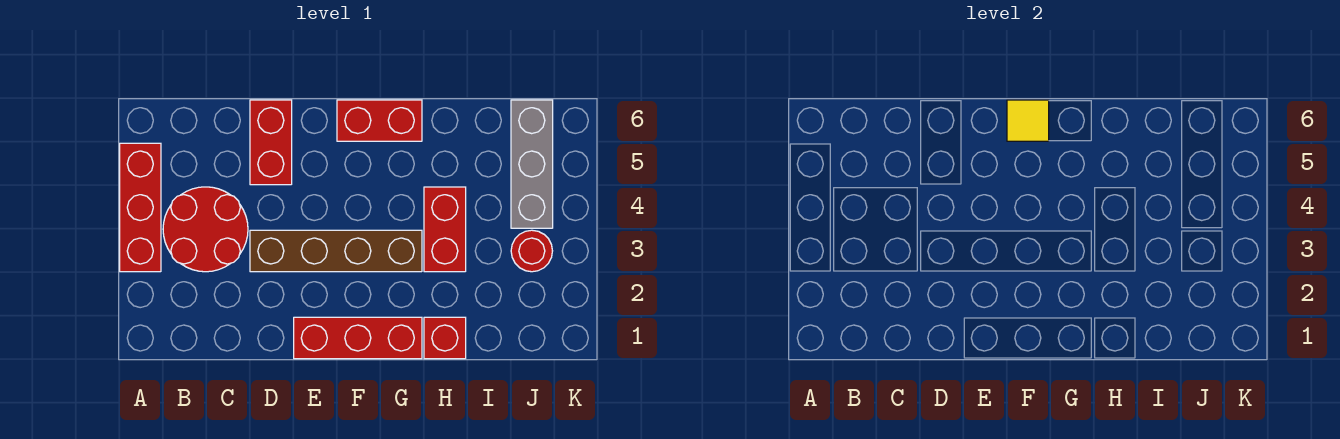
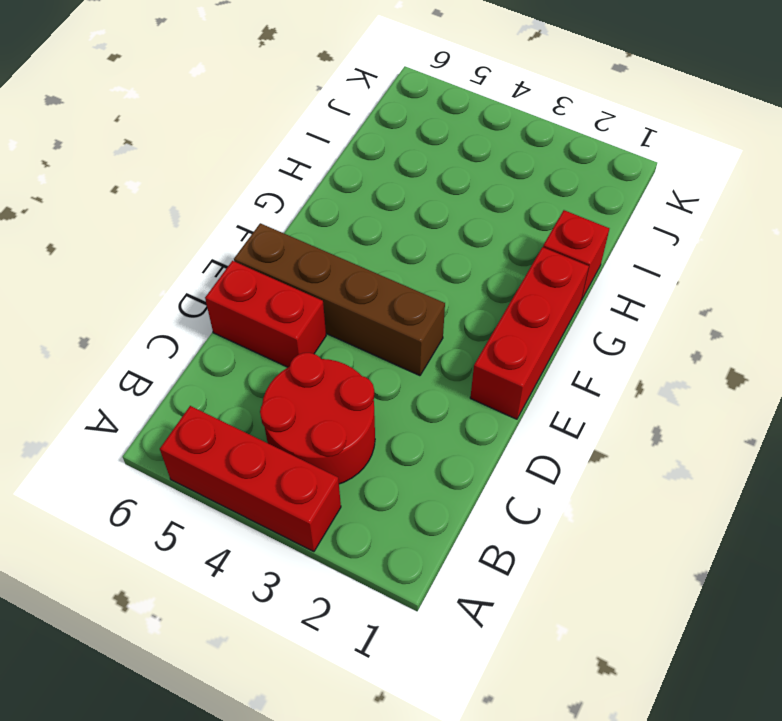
brown 1x4 brick [234,223,445,376] -> brown 1x4 brick turned to [250,230,422,272]
none -> red 1x2 brick [337,100,422,141]
none -> red 1x2 brick [424,187,466,272]

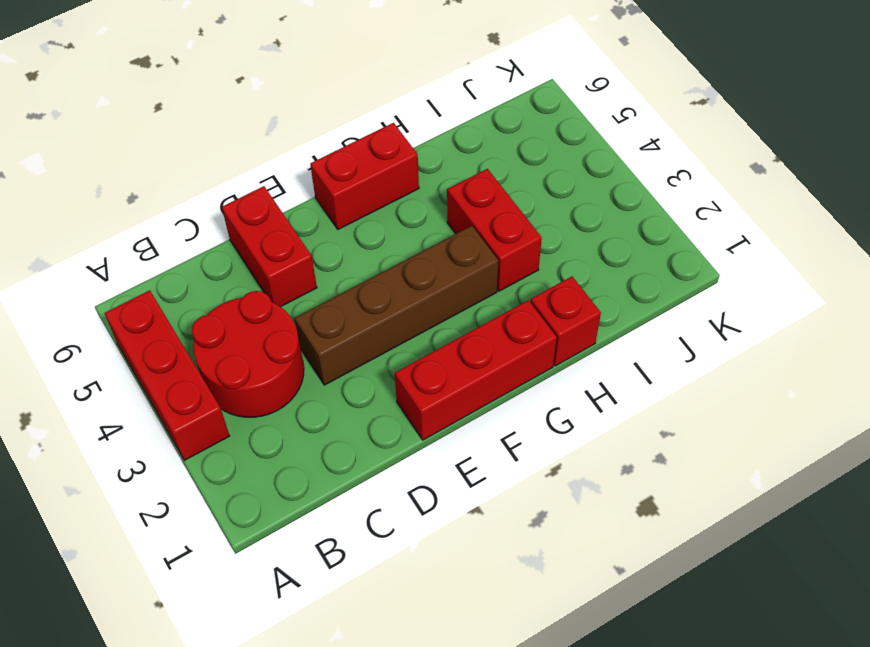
none -> red 1x1 round brick [511,230,552,272]
none -> grey 1x3 brick [511,100,553,228]

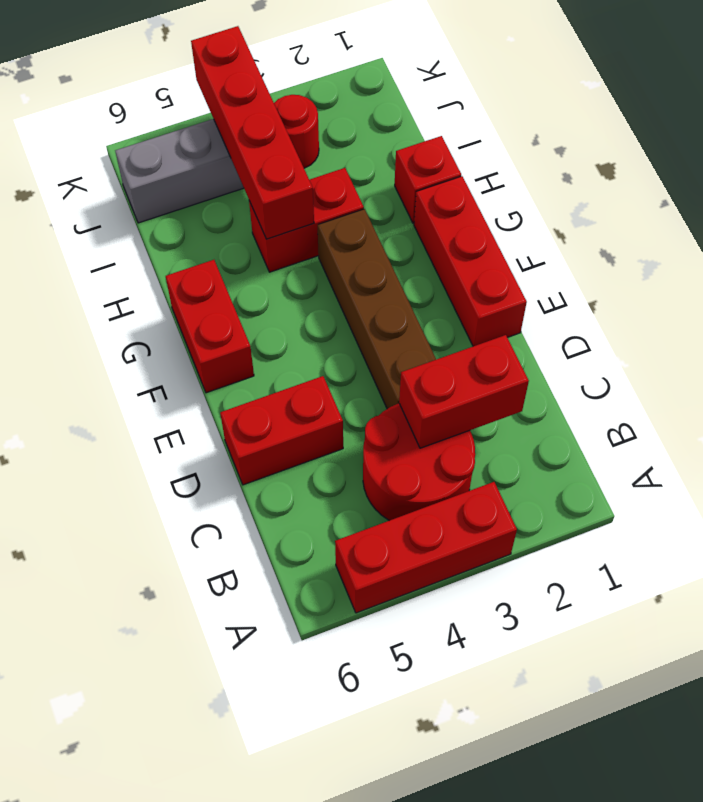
red 1x2 brick [399,335,529,448] -> none
red 1x4 brick [191,26,314,239] -> none
none -> yellow 1x1 tile [1007,100,1049,141]

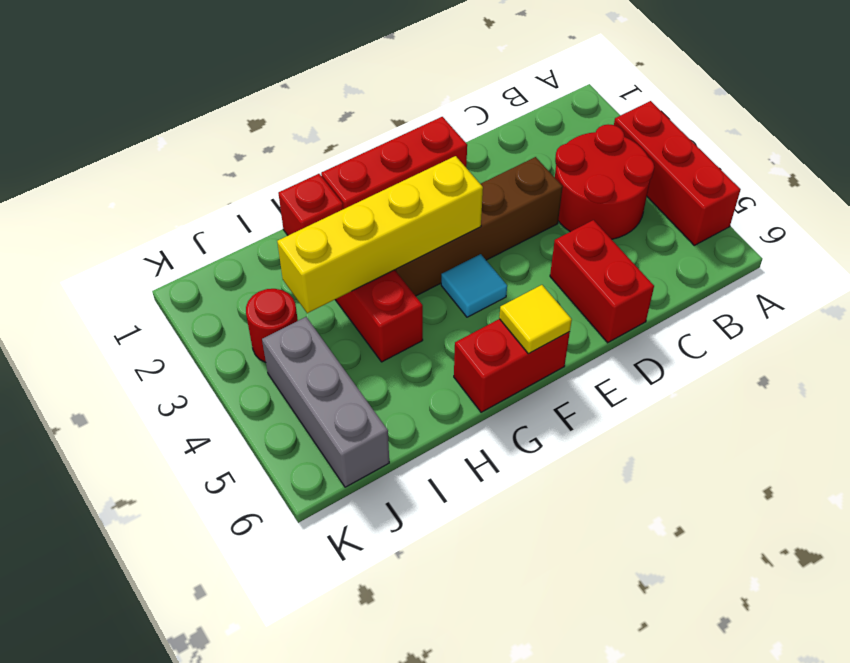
yellow 1x4 brick [277,156,483,313] -> none
cyan 1x1 tile [441,254,507,317] -> none

